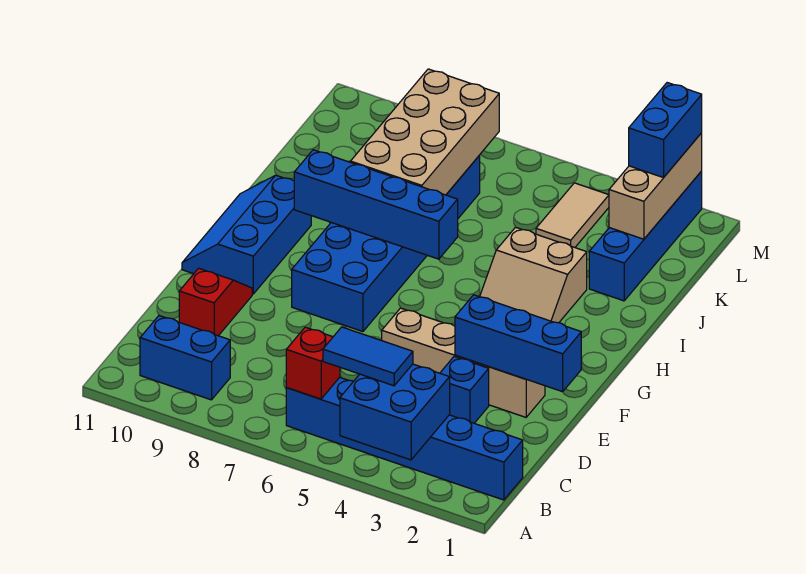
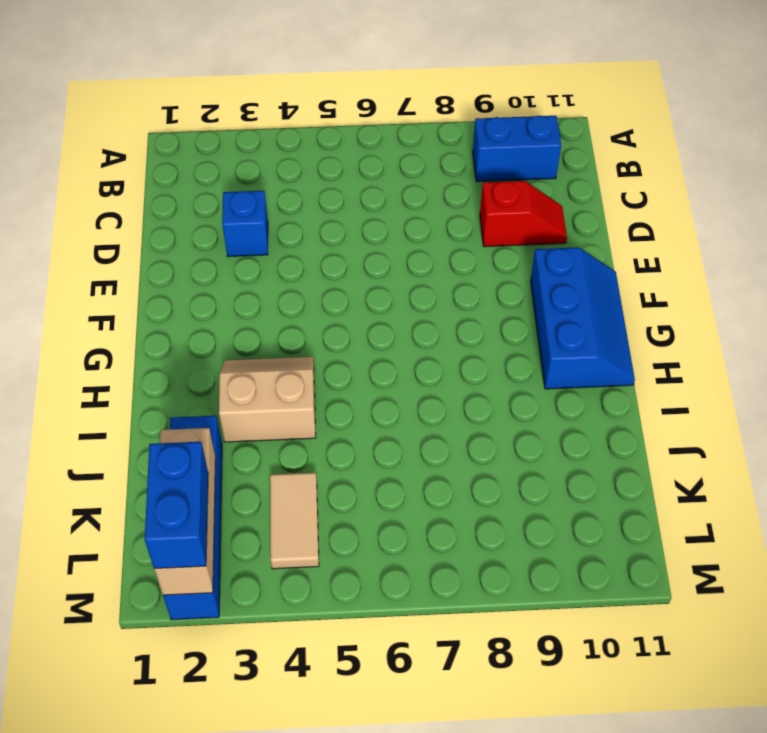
red 1x2 slope [480,181,567,247] -> red 1x2 slope turned to [179,268,252,336]
none -> blue 1x6 brick [286,377,523,500]
none -> tan 1x4 brick [382,308,545,417]
none -> blue 2x6 brick [292,155,480,332]

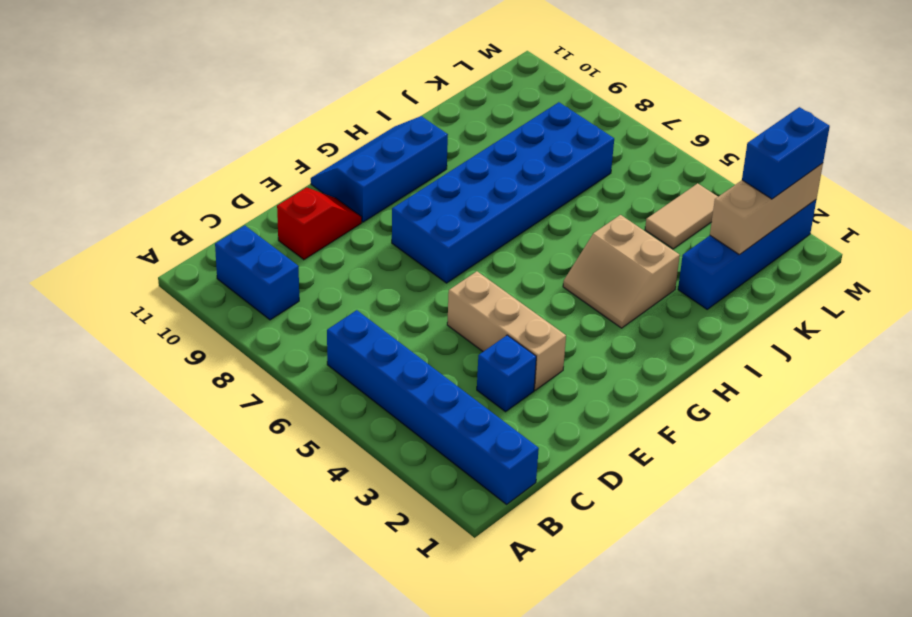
tan 1x3 brick [447,271,566,390] -> tan 1x4 brick [382,308,545,417]
none -> blue 2x2 brick [340,364,450,460]
none -> red 1x1 brick [286,327,340,399]
none -> blue 1x3 brick [455,295,581,392]

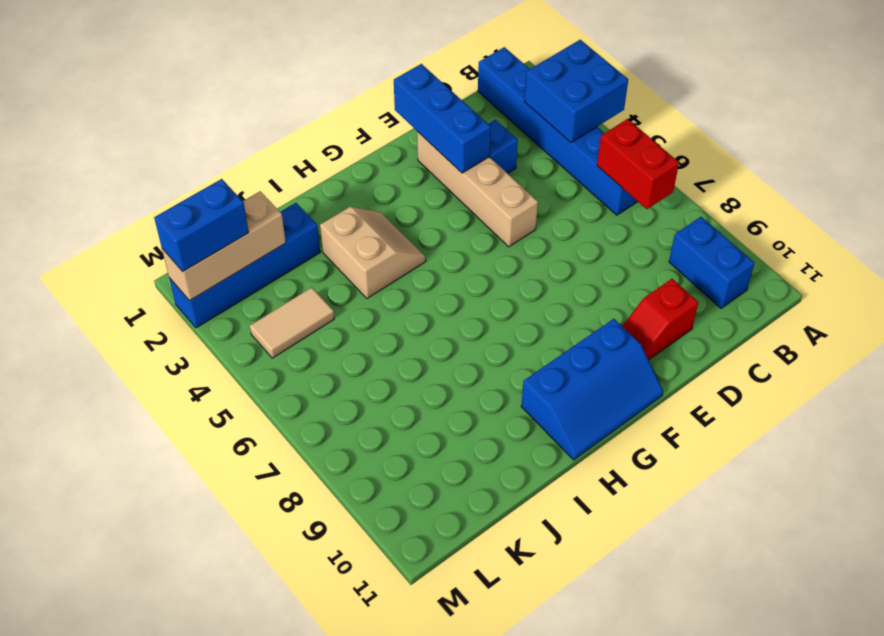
red 1x2 brick [597,119,679,209] -> red 1x1 brick [286,327,340,399]
none -> blue 2x6 brick [292,155,480,332]
none -> blue 1x4 brick [294,150,458,259]
none -> tan 2x4 brick [351,69,499,195]

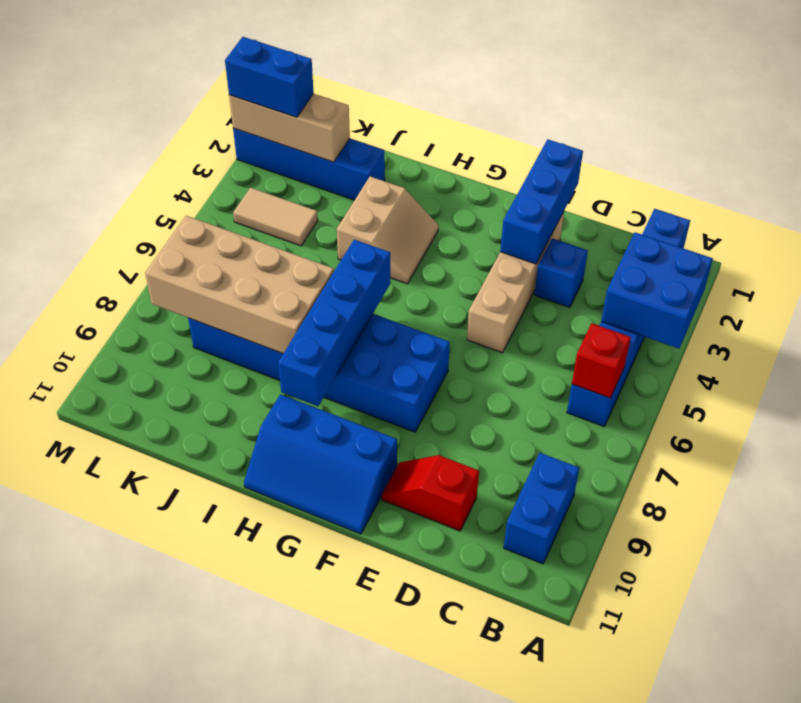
none -> blue 1x2 tile [323,327,413,386]

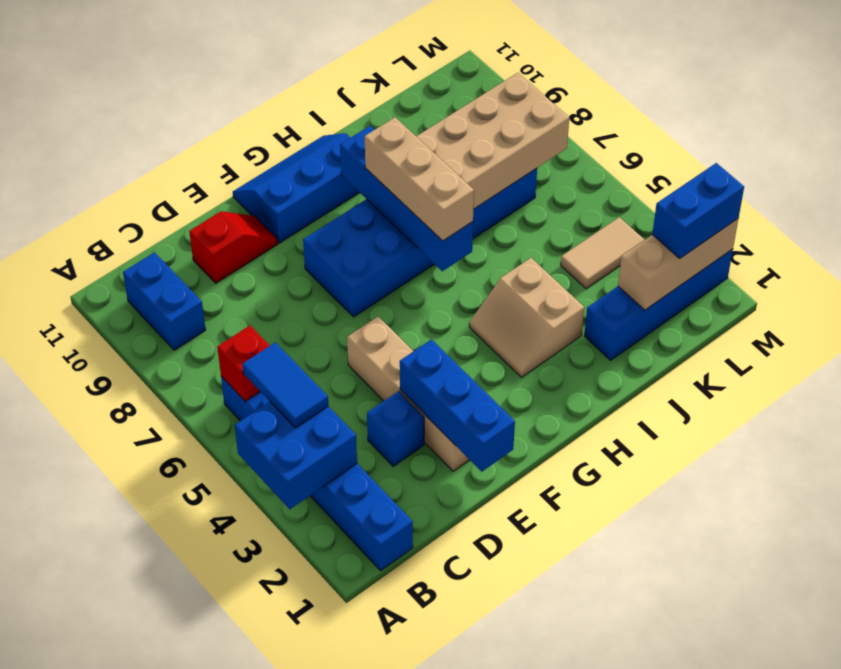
tan 1x3 brick [364,117,474,241] -> none

